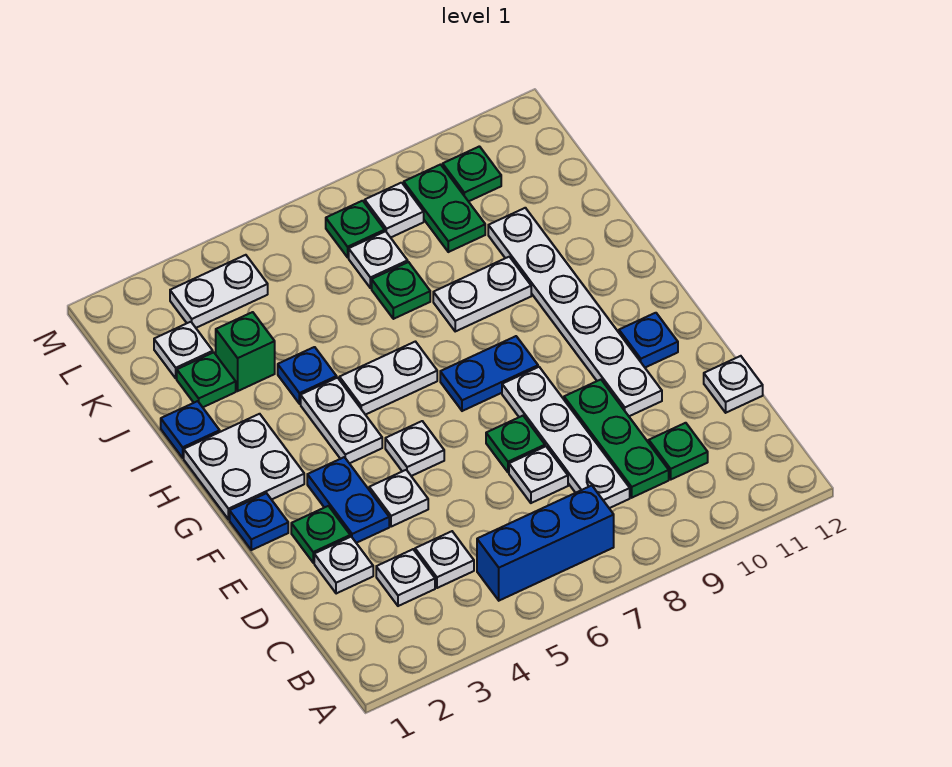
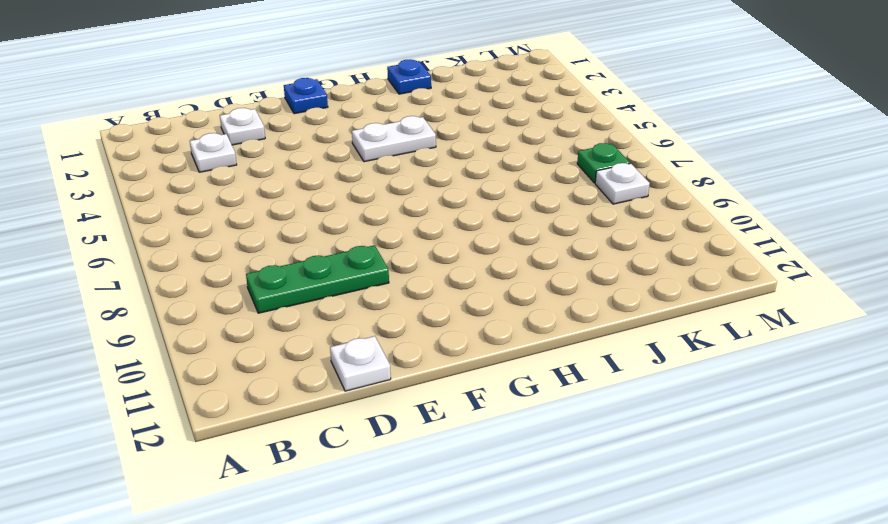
none -> blue 1x3 brick [477,486,614,601]
none -> white 1x1 plate [415,531,474,588]
none -> white 1x4 plate [502,367,630,508]
none -> green 1x1 plate [649,423,708,479]

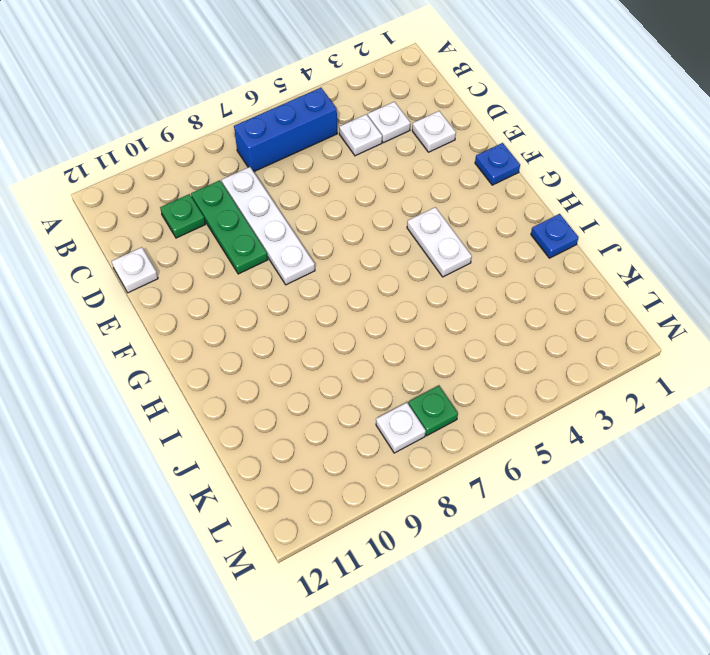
none -> white 1x1 plate [509,446,568,503]
none -> green 1x1 plate [291,506,350,563]
none -> blue 1x2 plate [307,457,389,543]
none -> white 1x1 plate [369,470,428,527]

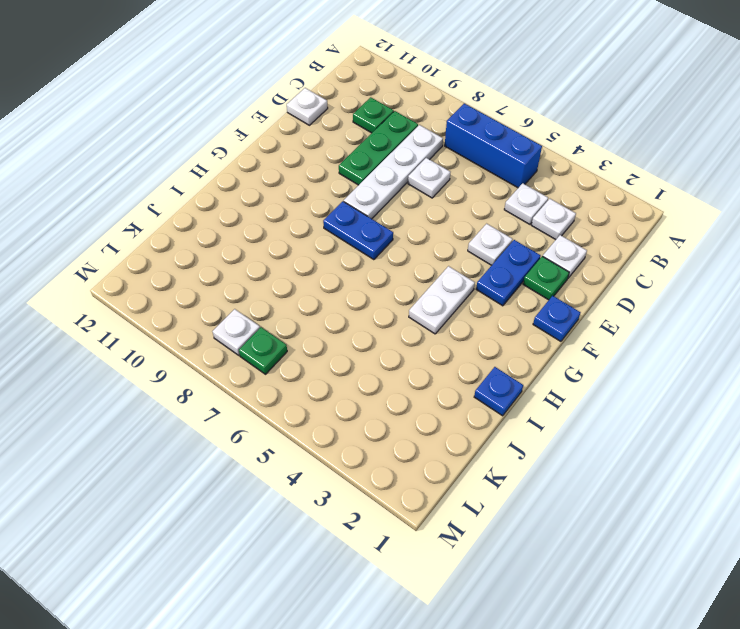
none -> green 1x1 plate [486,416,545,472]
none -> white 1x6 plate [488,208,662,416]
none -> white 1x1 plate [385,421,444,476]
none -> blue 1x1 plate [619,313,678,367]

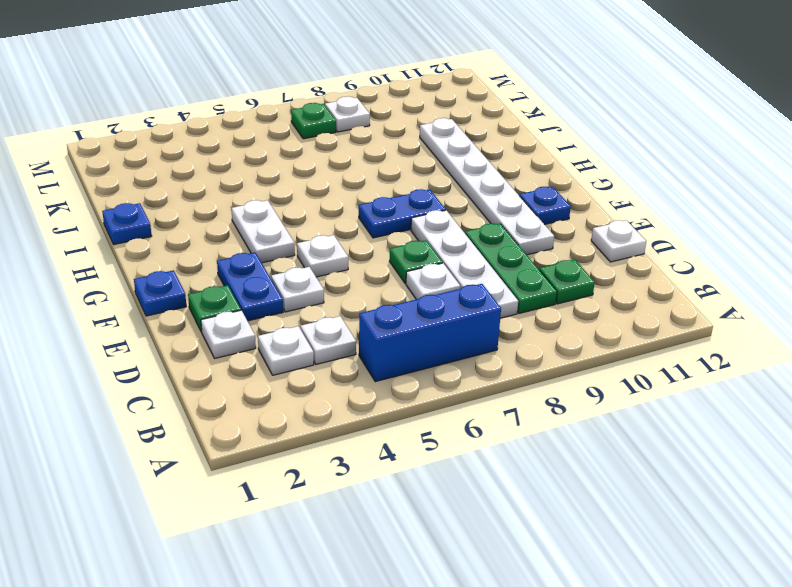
none -> white 2x2 plate [184,414,304,519]
none -> white 1x2 plate [339,342,437,415]
none -> blue 1x1 plate [278,347,337,404]
none -> white 1x2 plate [433,257,531,331]

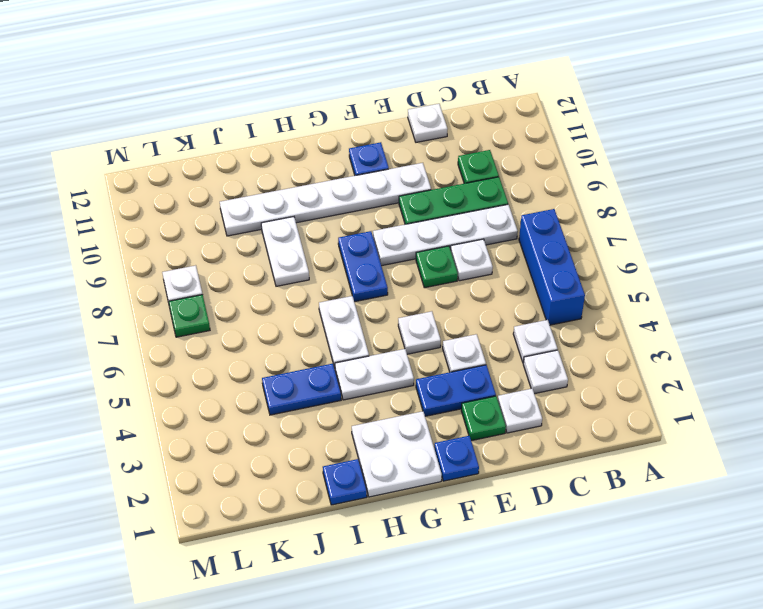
blue 1x2 plate [262,364,341,415] -> blue 1x1 plate [278,347,337,404]
none -> green 1x1 plate [177,352,236,407]
none -> green 1x1 brick [216,312,275,391]
none -> green 1x1 plate [372,262,430,319]
none -> white 1x1 plate [154,322,213,378]

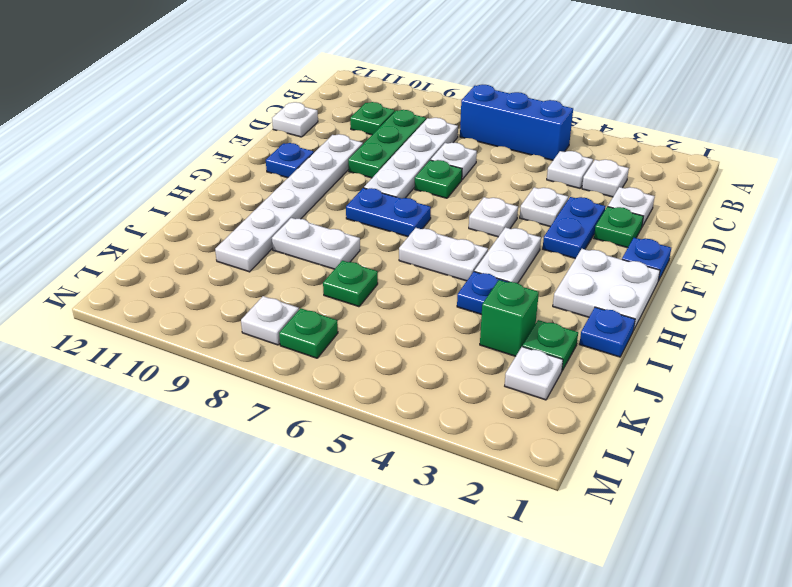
none -> white 1x1 plate [349,231,408,288]
none -> green 1x2 plate [404,165,485,252]
none -> white 1x2 plate [170,255,268,328]
none -> green 1x1 plate [443,146,501,201]

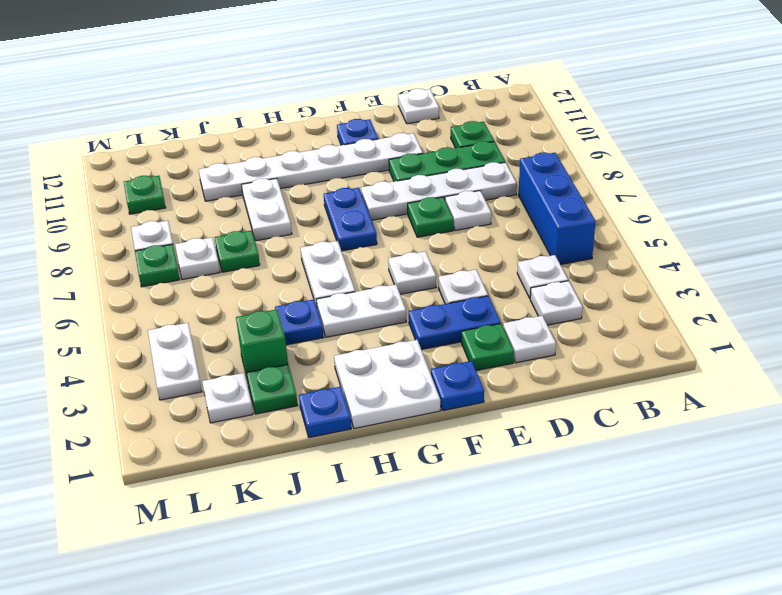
none -> green 1x2 plate [404,165,485,252]

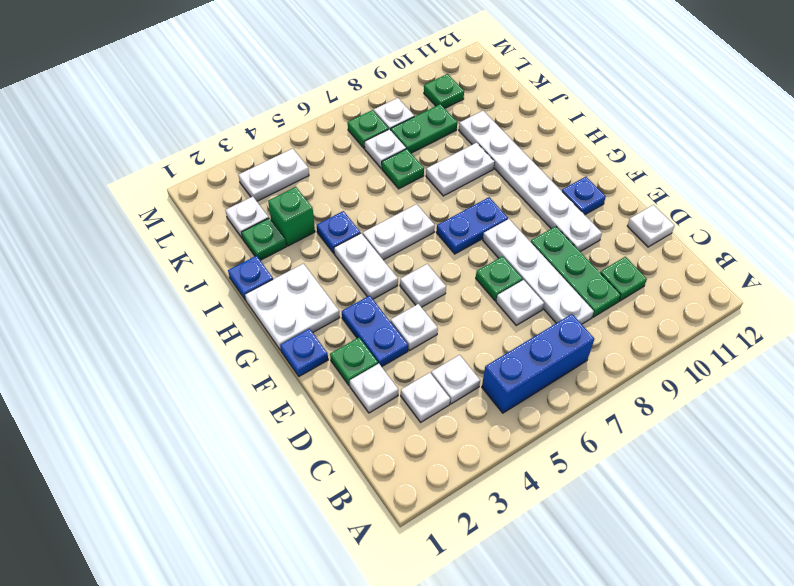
green 1x2 plate [391,104,457,153] -> green 1x2 plate turned to [404,165,485,252]

